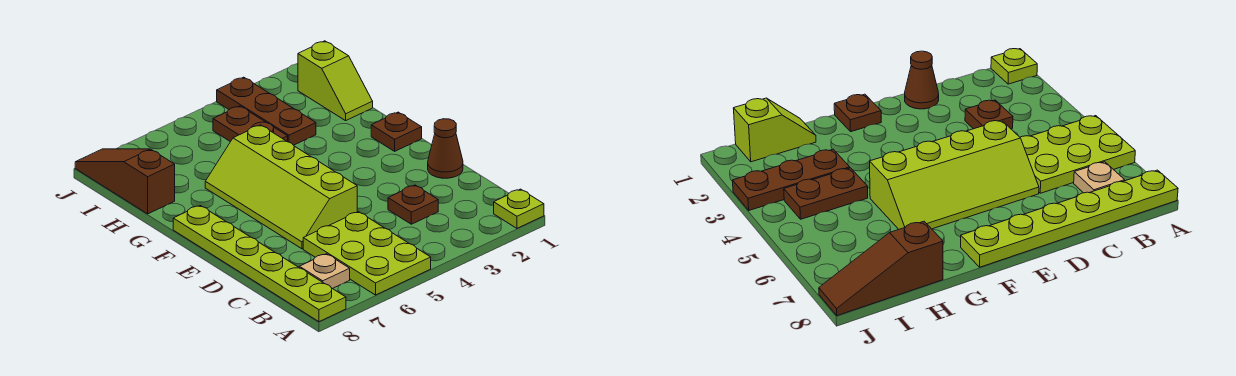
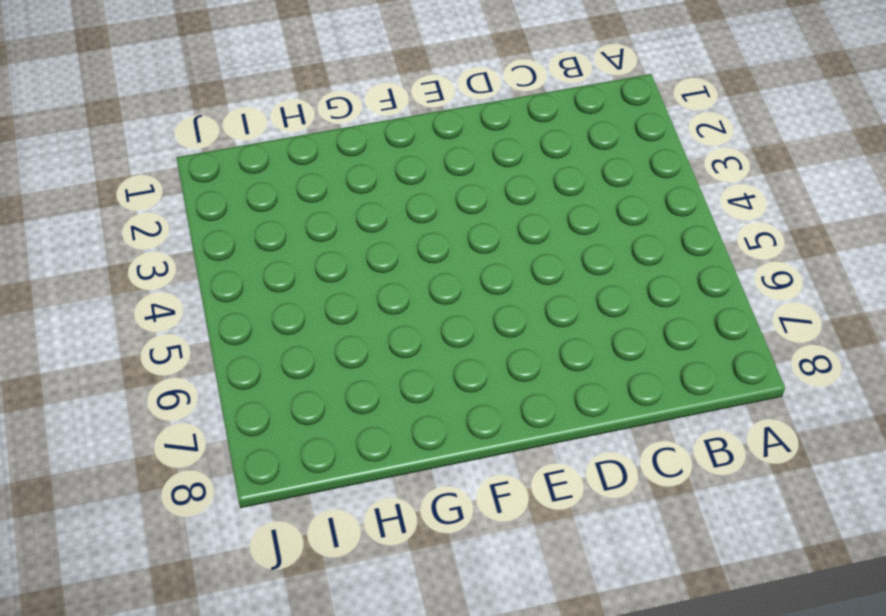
none -> lime 1x1 plate [494,189,544,228]
none -> lime 2x3 plate [303,212,431,295]
none -> lime 1x6 plate [173,206,346,322]

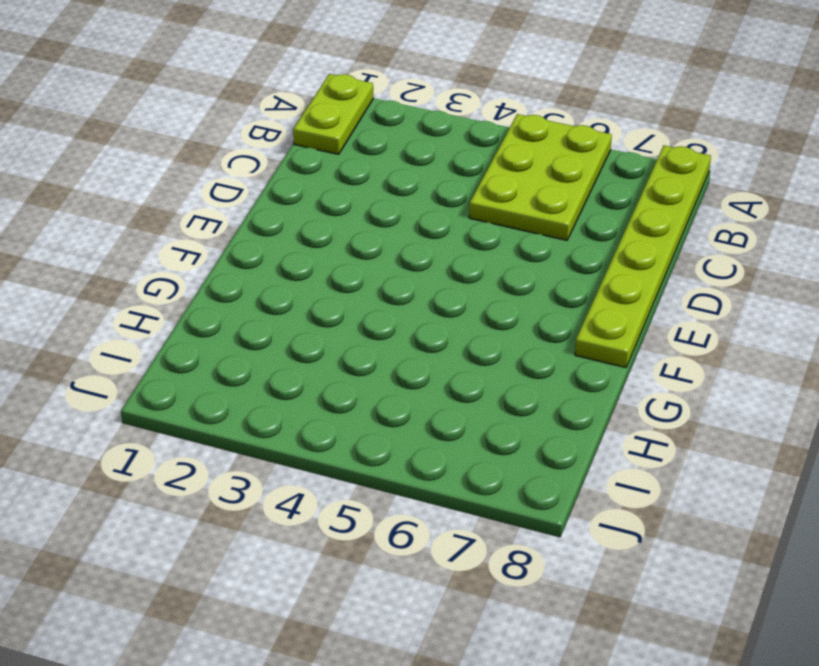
lime 1x2 plate [293,74,373,154] -> lime 1x1 plate [494,189,544,228]
none -> tan 1x1 plate [299,254,350,289]
none -> brown 1x1 plate [388,185,438,224]
none -> brown 1x1 cone [428,119,463,178]

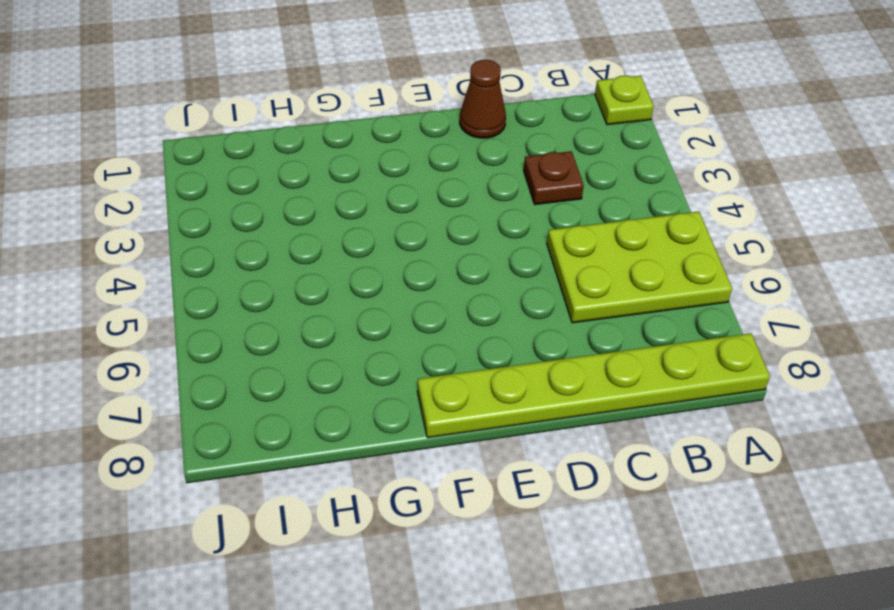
none -> tan 1x1 plate [299,254,350,289]
none -> lime 2x4 slope [205,125,357,249]
none -> brown 1x1 plate [371,112,422,151]

